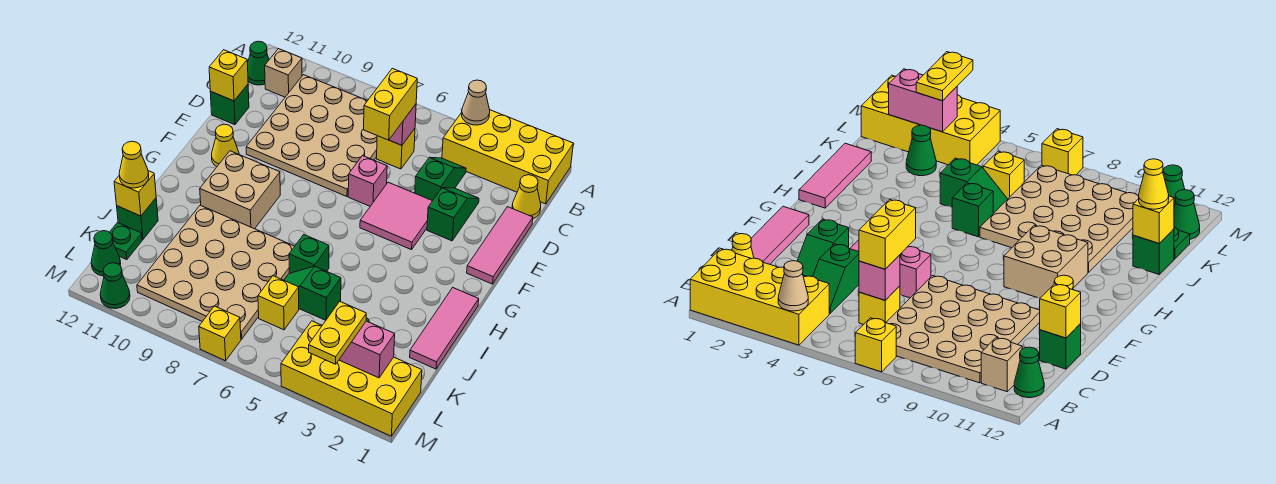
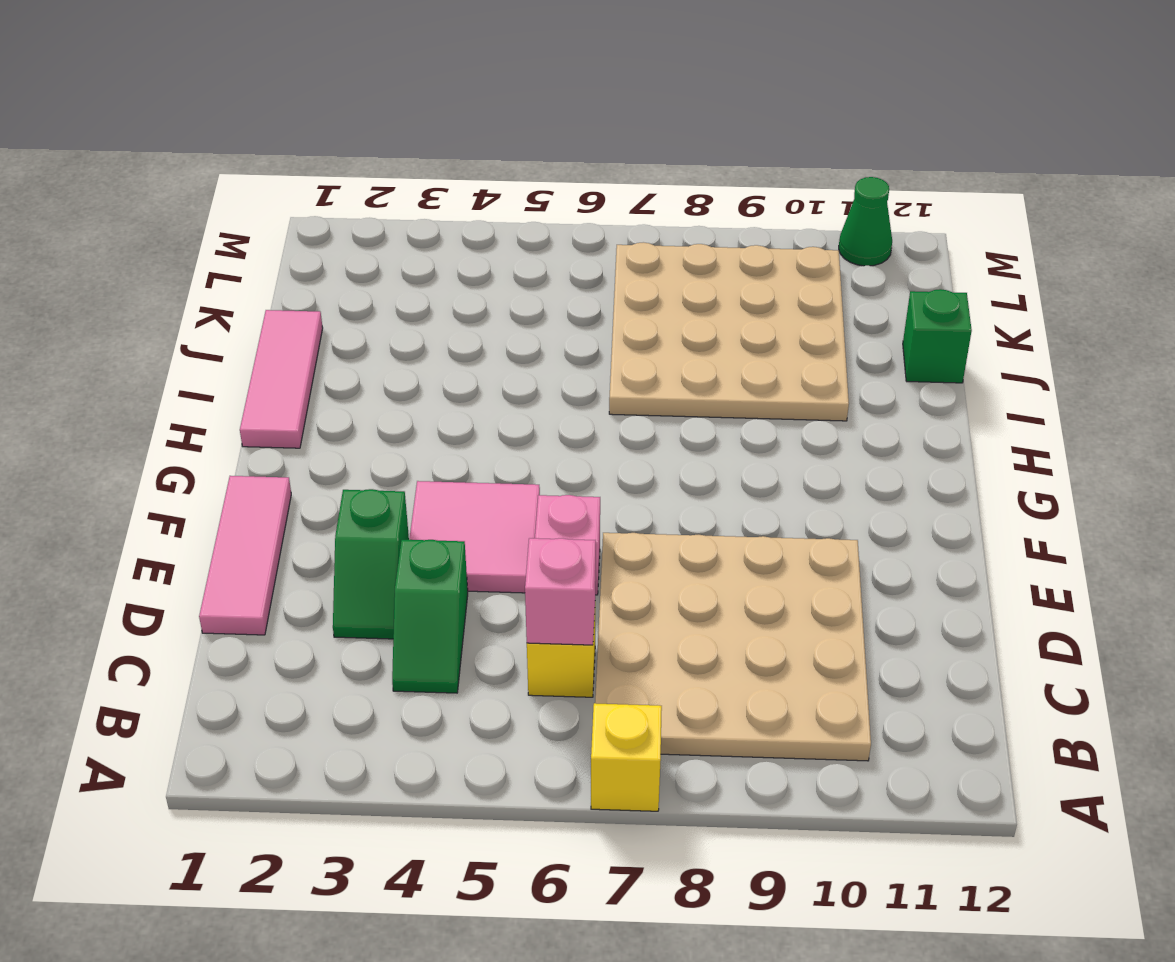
none -> yellow 2x4 brick [442,110,573,204]
none -> tan 1x1 brick [265,49,302,97]
none -> green 1x1 cone [248,41,269,85]
none -> yellow 1x1 cone [512,175,541,219]

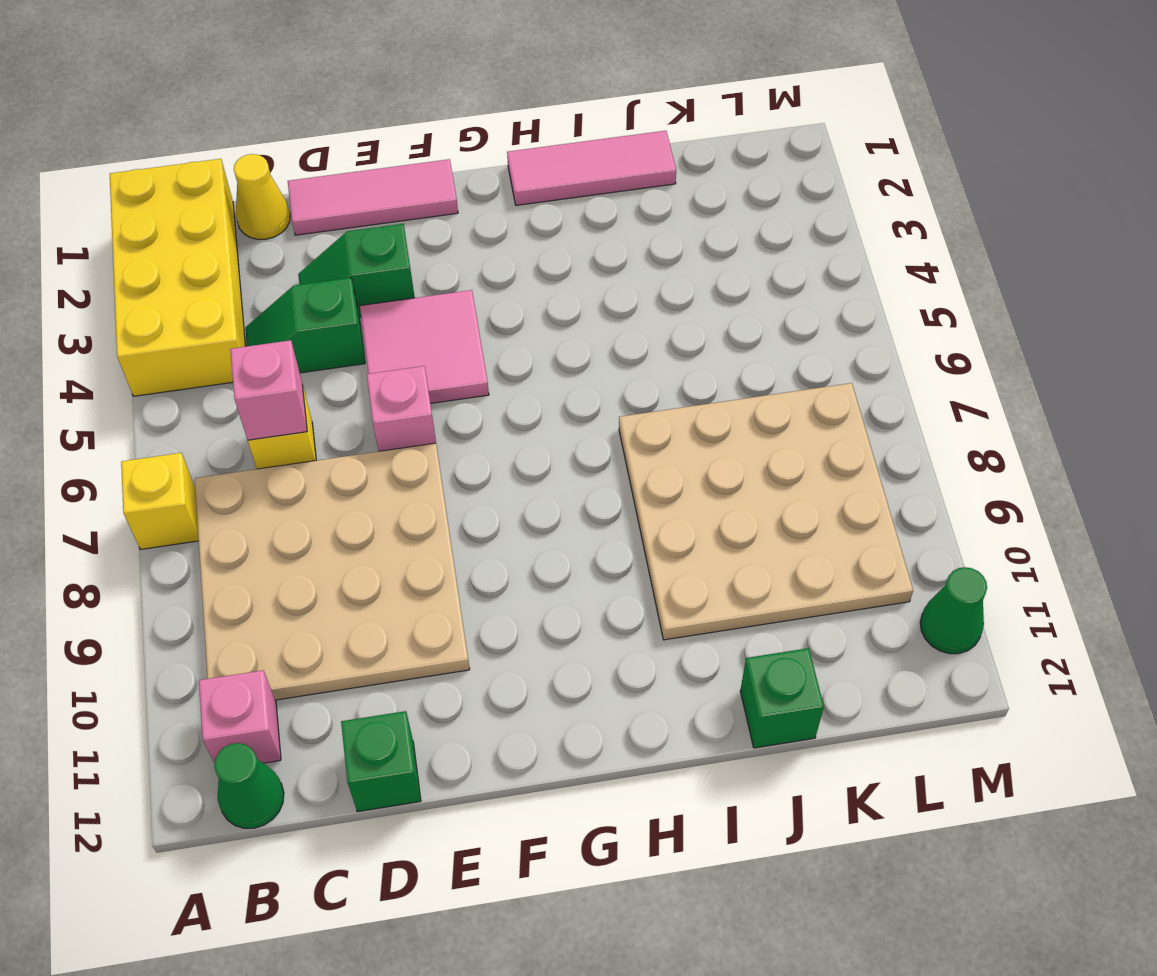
pink 1x1 brick [199,670,281,763] -> tan 1x1 brick [265,49,302,97]
none -> yellow 1x1 cone [212,124,239,167]
none -> tan 2x2 brick [200,151,280,229]
none -> green 1x1 brick [289,235,329,273]
none -> green 1x2 slope [284,266,341,320]

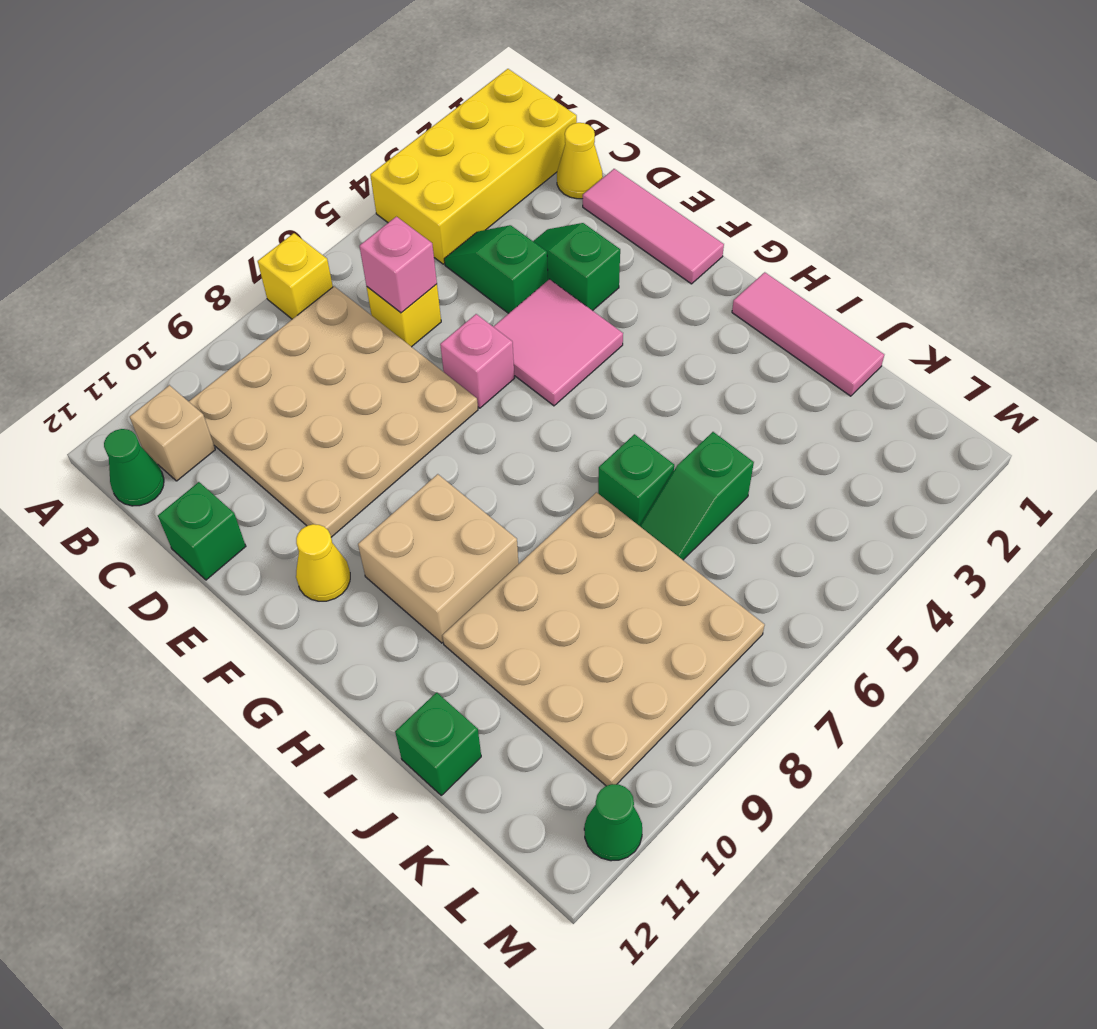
none -> green 1x1 cone [906,125,936,176]
none -> yellow 1x1 brick [258,276,299,330]
none -> green 1x1 plate [109,223,142,260]
none -> yellow 2x4 brick [281,321,422,436]

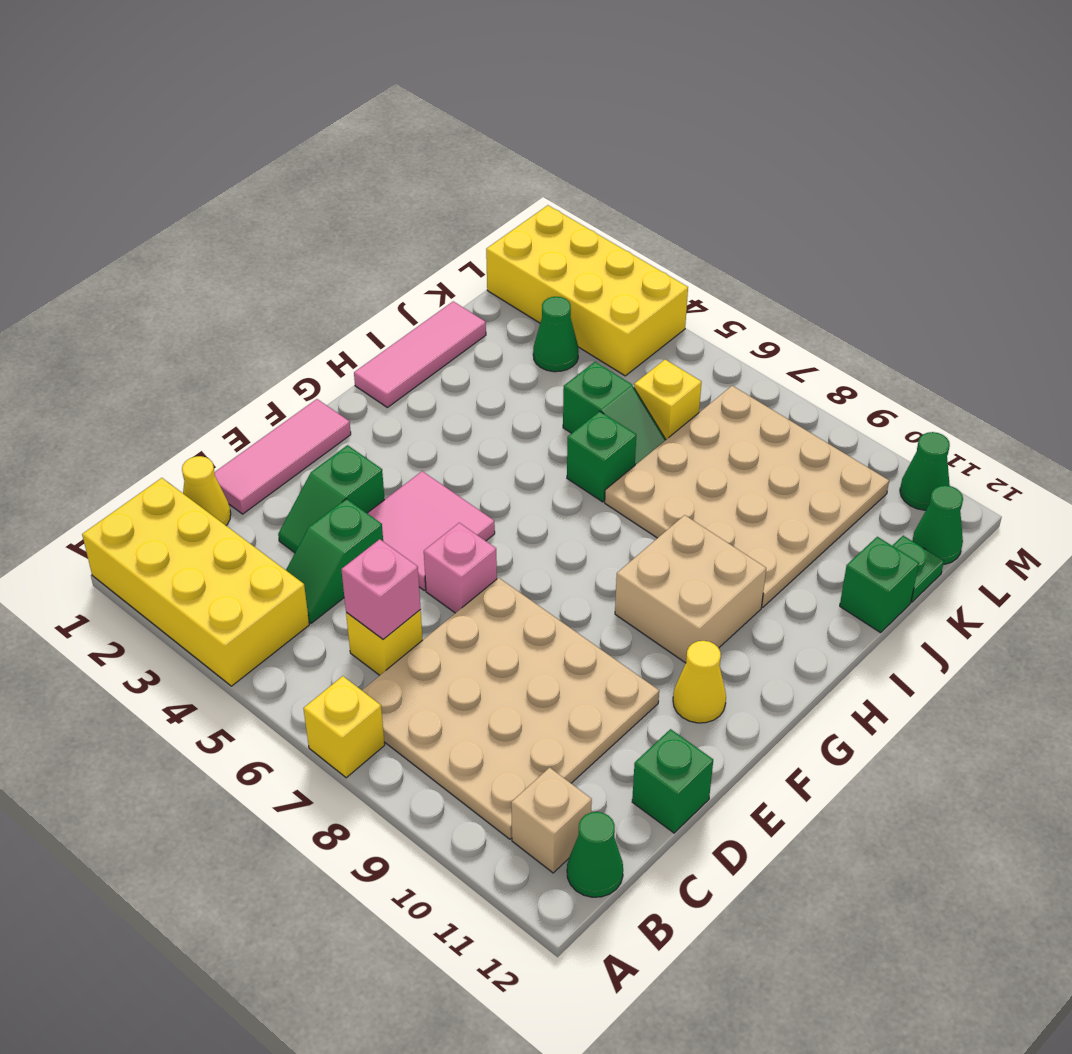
none -> yellow 1x1 brick [199,306,241,361]
none -> tan 1x1 cone [462,80,490,125]
none -> yellow 1x1 brick [209,50,248,101]
none -> yellow 1x1 brick [114,171,156,216]

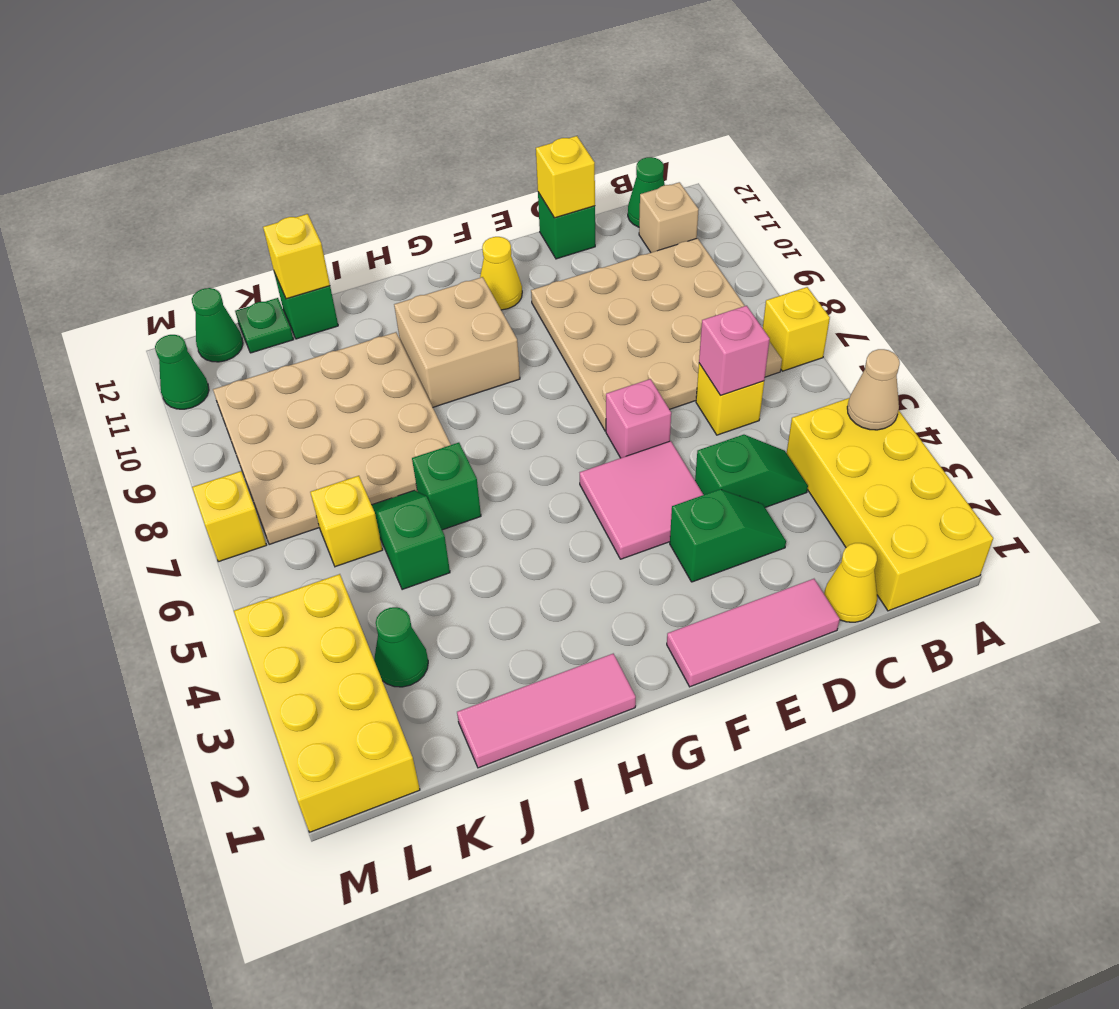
none -> pink 1x2 brick [339,321,395,378]
none -> yellow 1x2 brick [364,68,417,140]
none -> yellow 1x1 cone [119,141,149,188]
none -> yellow 1x2 plate [309,302,366,364]

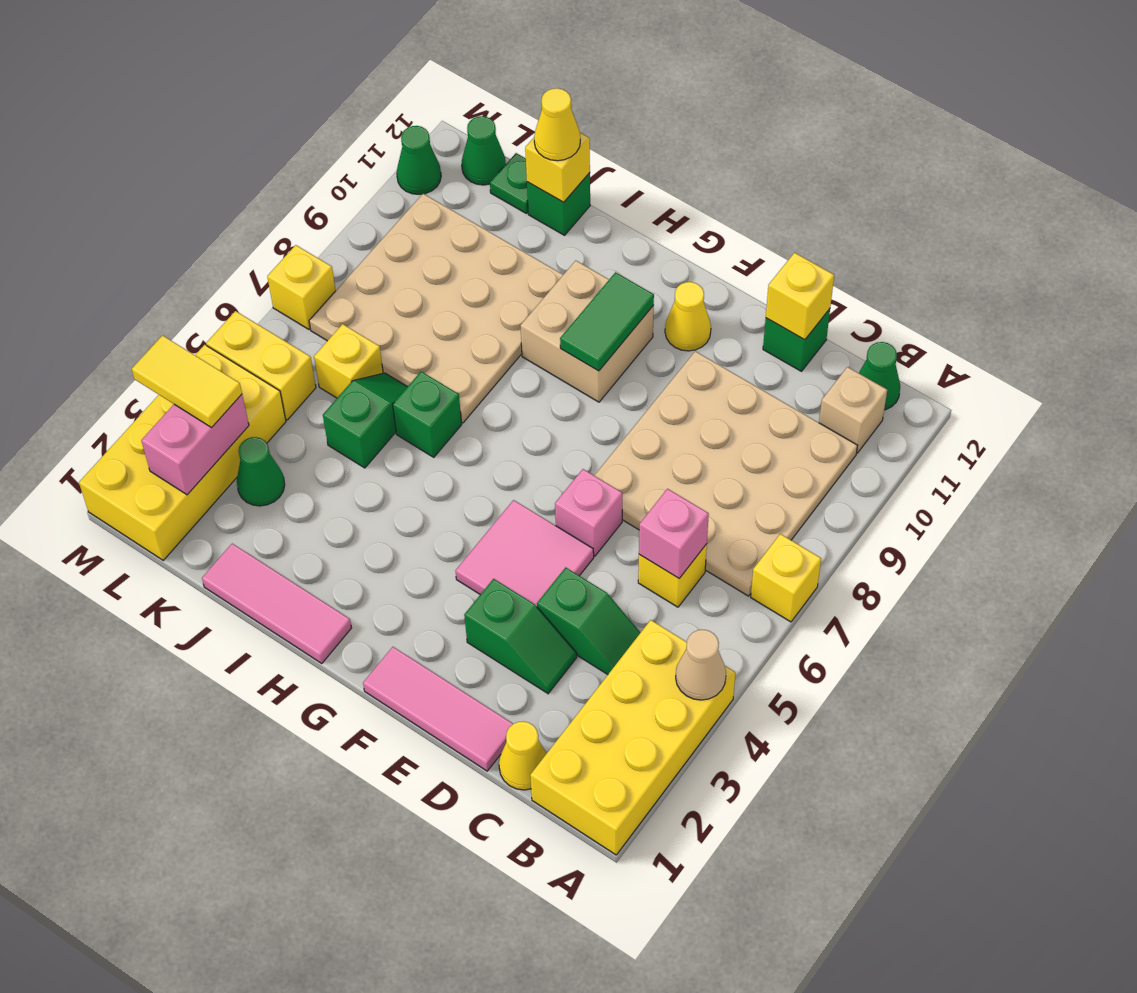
green 1x2 tile [560,272,654,371] -> none
yellow 1x2 tile [132,335,242,427] -> yellow 1x2 plate [309,302,366,364]
yellow 1x2 brick [206,311,316,420] -> yellow 1x2 brick moved to [364,68,417,140]

